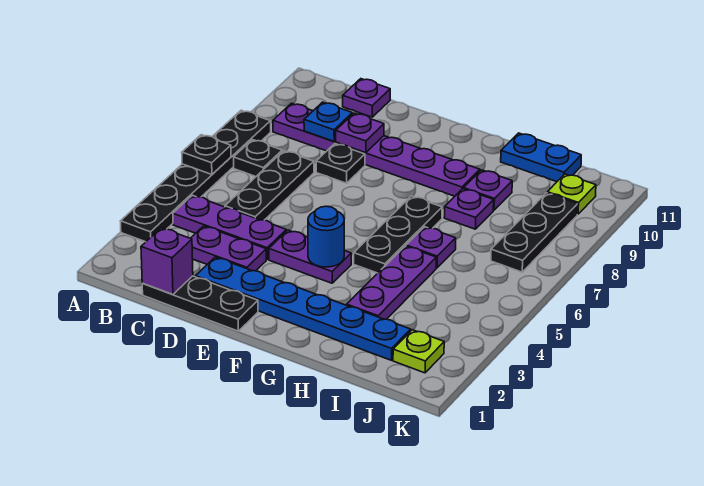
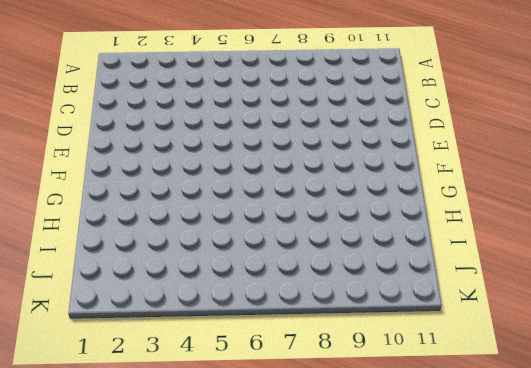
none -> black 1x6 plate [120,110,271,242]
none -> purple 1x3 plate [173,195,286,259]
none -> black 1x1 plate [234,140,282,177]

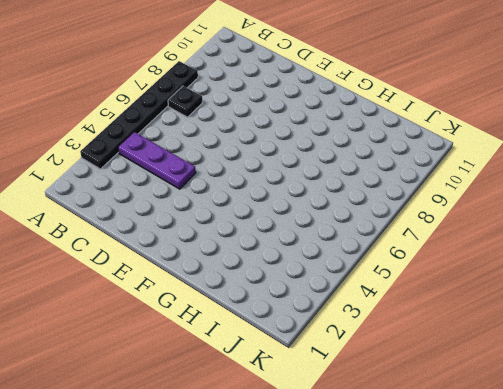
none -> purple 1x6 plate [273,103,480,196]
none -> black 1x3 plate [142,276,258,331]
none -> purple 1x2 plate [191,226,266,271]

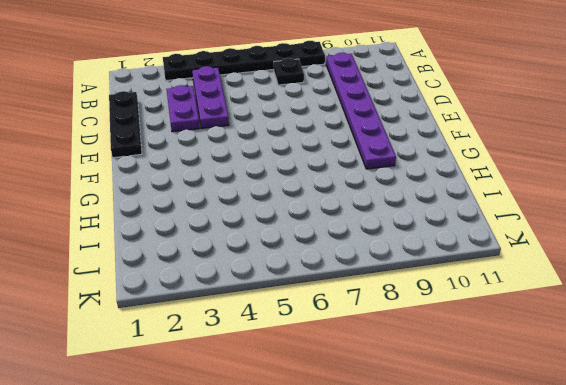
none -> black 1x3 plate [225,151,314,220]
none -> purple 1x1 plate [343,79,390,117]
none -> blue 1x6 plate [195,257,411,360]

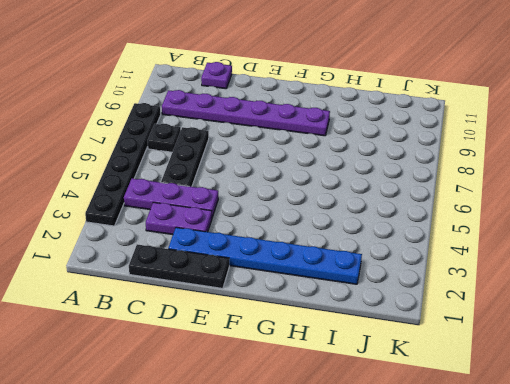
none -> black 1x1 plate [316,144,365,183]
none -> purple 1x2 plate [269,230,351,283]
none -> black 1x3 plate [354,196,442,273]

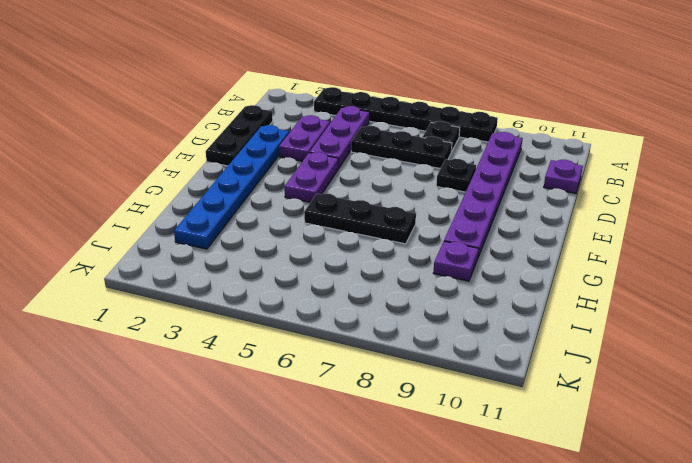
none -> purple 1x3 plate [347,246,436,319]
none -> purple 1x1 plate [406,227,456,268]
none -> purple 1x1 plate [444,189,494,229]

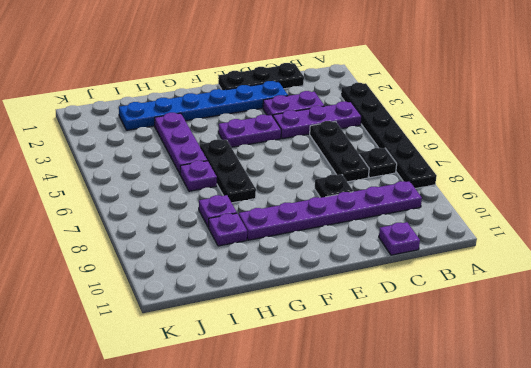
none -> blue 1x2 plate [501,133,581,182]
none -> lime 1x1 plate [393,330,444,373]
none -> black 1x3 plate [491,193,578,272]

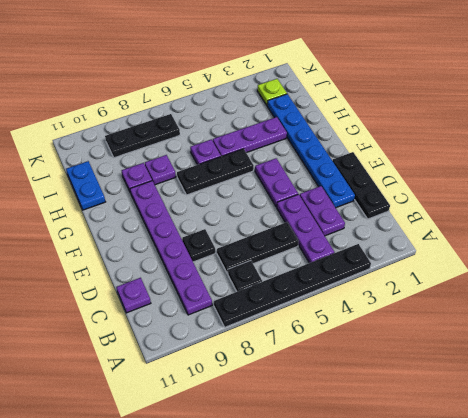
none -> lime 1x1 plate [547,174,596,214]
none -> black 1x1 plate [182,135,231,174]
none -> purple 1x1 brick [141,228,193,295]

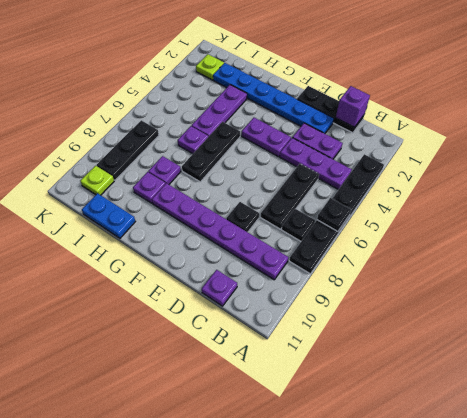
none -> blue 1x1 plate [304,102,352,142]
none -> purple 1x1 plate [336,113,384,153]
none -> blue 1x1 round brick [308,206,344,267]

